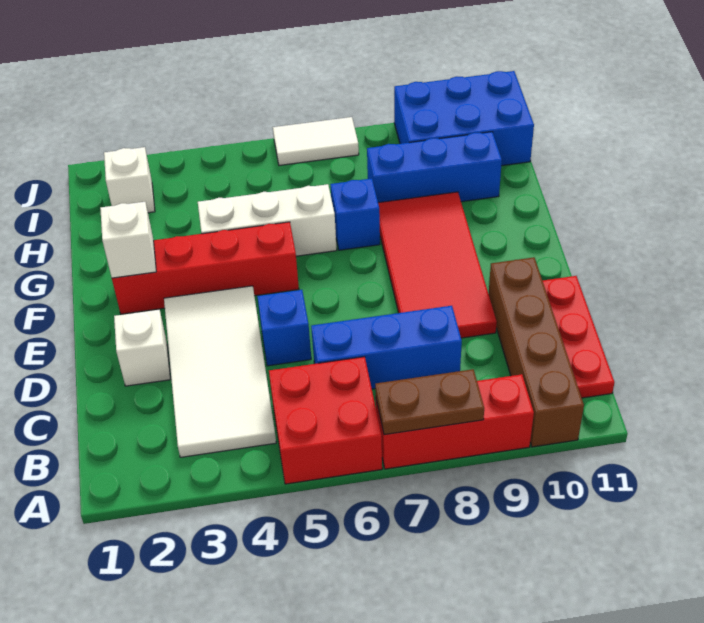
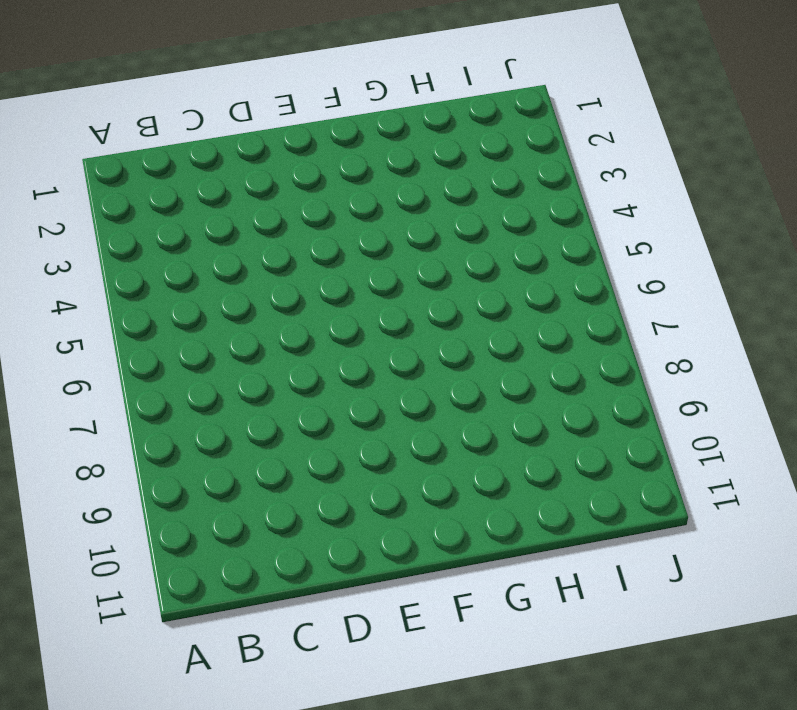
none -> red 2x2 brick [269,357,382,484]
none -> red 1x3 brick [376,374,534,469]
none -> brown 1x4 brick [489,257,584,447]

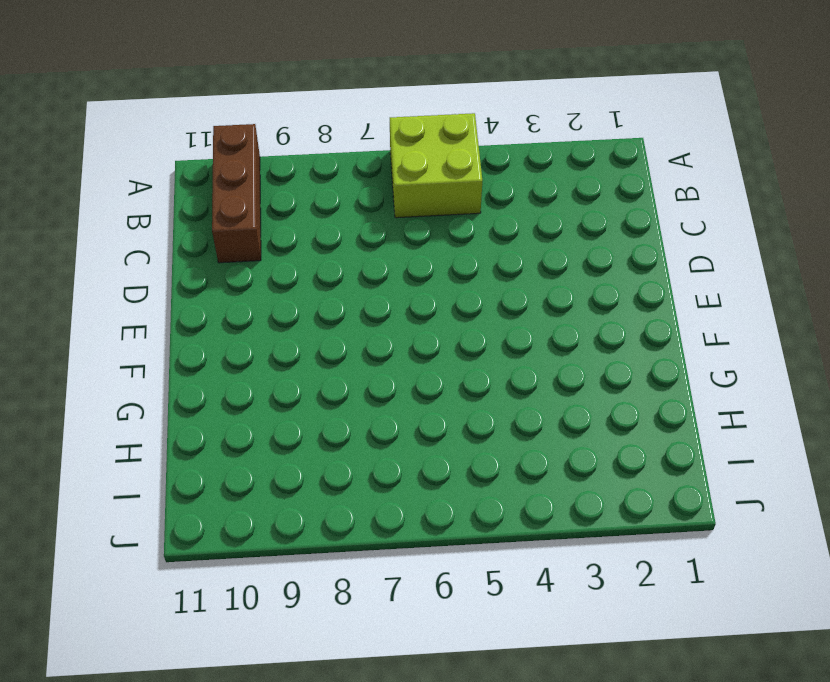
lime 2x2 brick [390,113,482,218] -> red 2x2 brick [269,357,382,484]
brown 1x3 brick [212,124,261,263] -> brown 1x4 brick [489,257,584,447]
none -> red 1x3 brick [376,374,534,469]
none -> white 2x4 tile [164,286,276,457]
none -> red 1x3 plate [543,276,614,398]

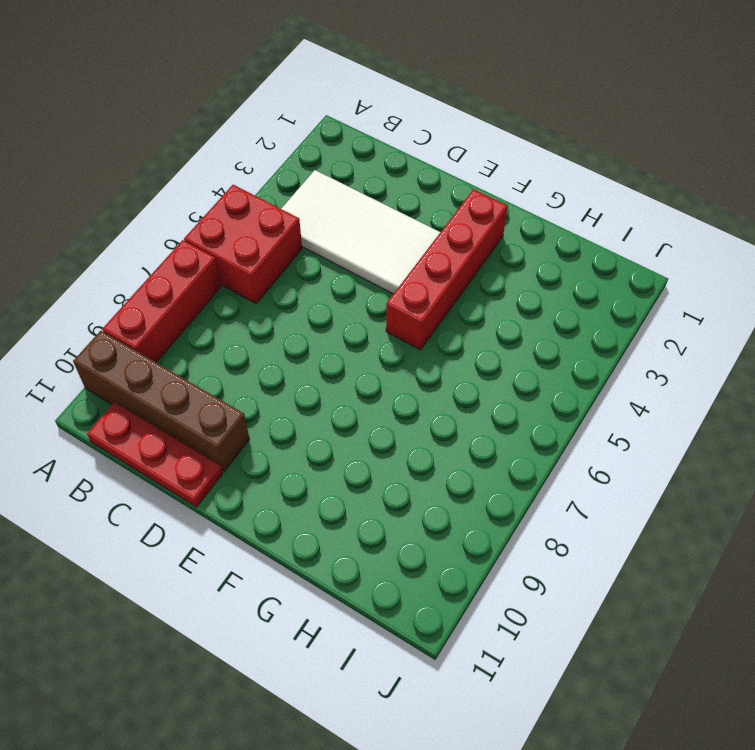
none -> blue 1x3 brick [311,306,462,389]
none -> white 1x1 brick [114,310,170,386]
none -> blue 1x1 brick [257,290,311,366]

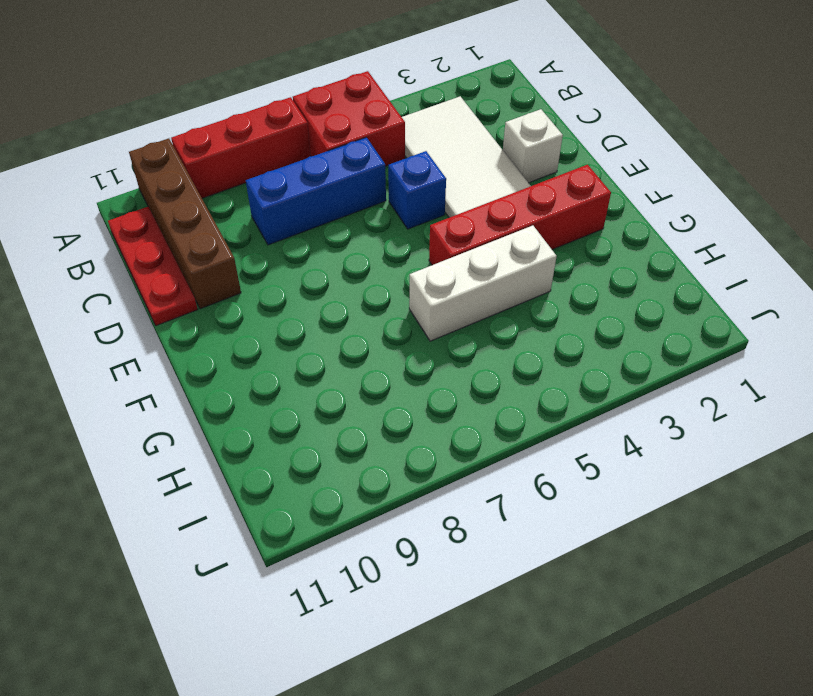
none -> red 2x4 tile [378,192,497,338]
none -> blue 1x1 brick [330,178,380,250]
none -> blue 1x3 brick [367,132,502,203]

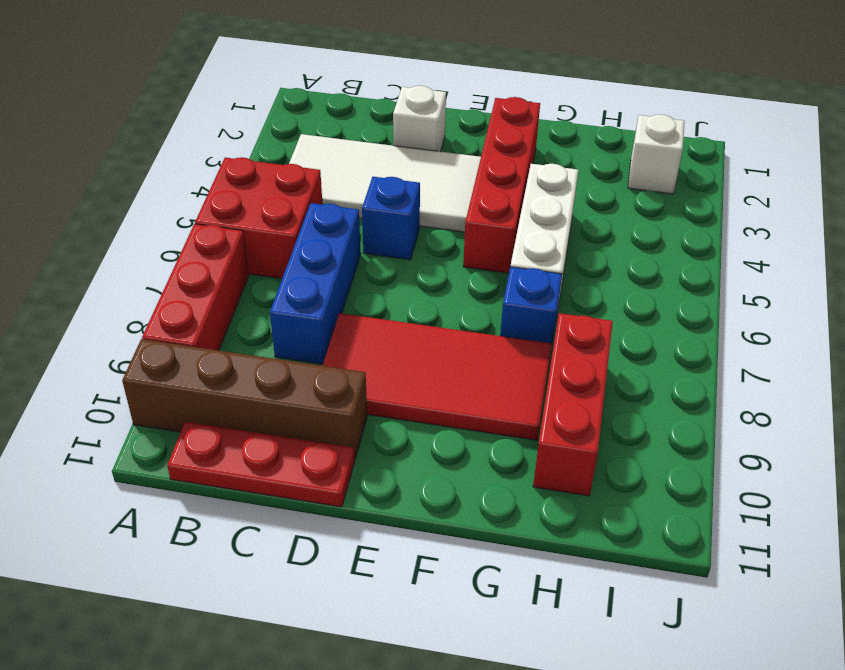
red 1x3 brick [533,313,613,496] -> blue 1x3 brick [367,132,502,203]
none -> blue 2x3 brick [394,71,534,166]
none -> white 1x2 tile [273,117,359,165]
none -> brown 1x2 plate [375,369,484,435]

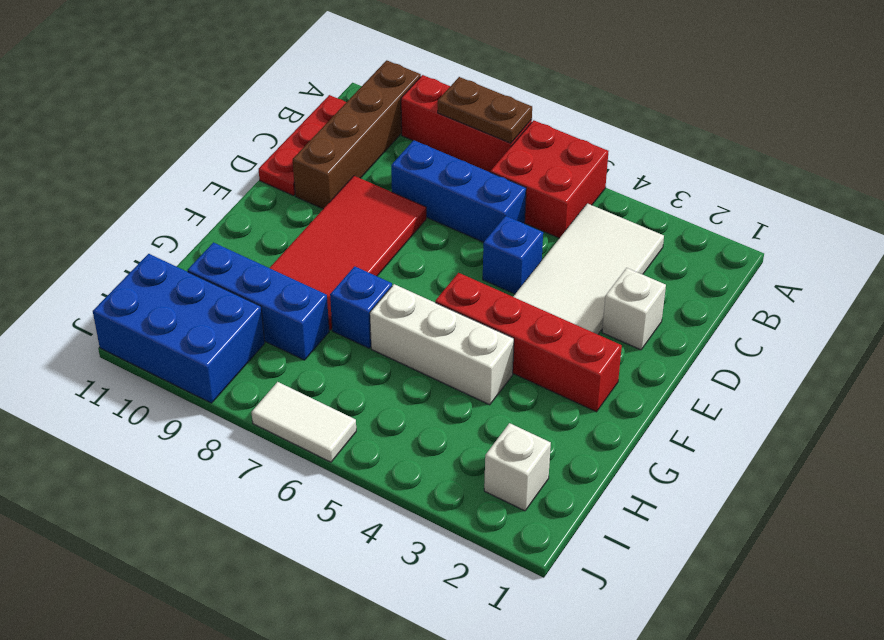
none -> white 1x1 brick [100,202,156,278]

